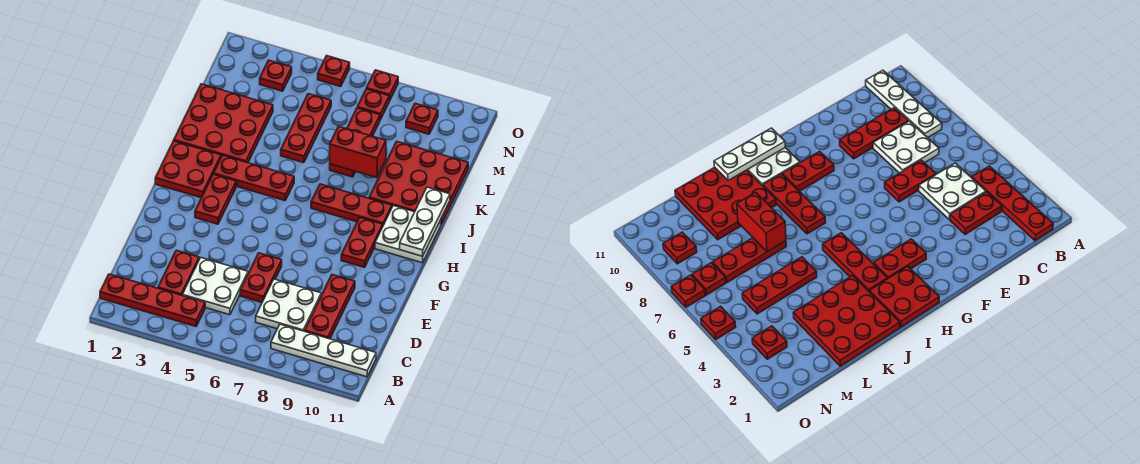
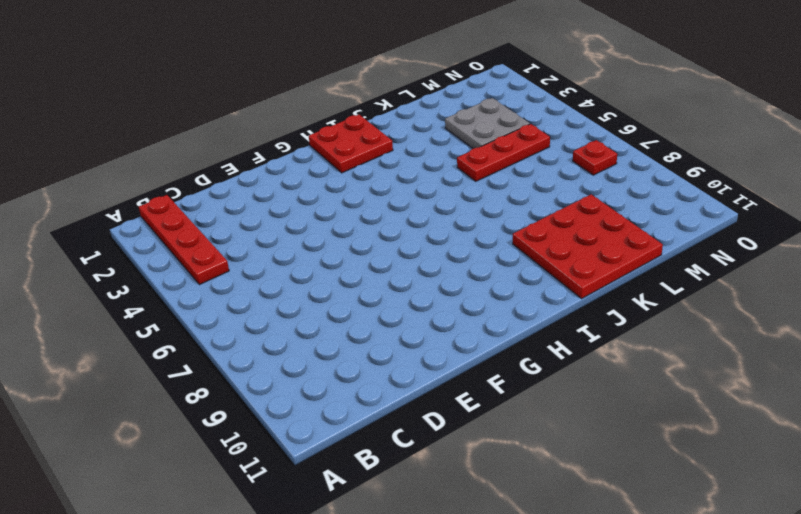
grey 2x2 plate [445,98,530,148] -> red 3x3 plate [174,84,273,163]
none -> white 1x4 plate [271,324,376,377]
none -> red 1x2 plate [158,250,199,295]
none -> white 2x2 plate [182,258,248,315]

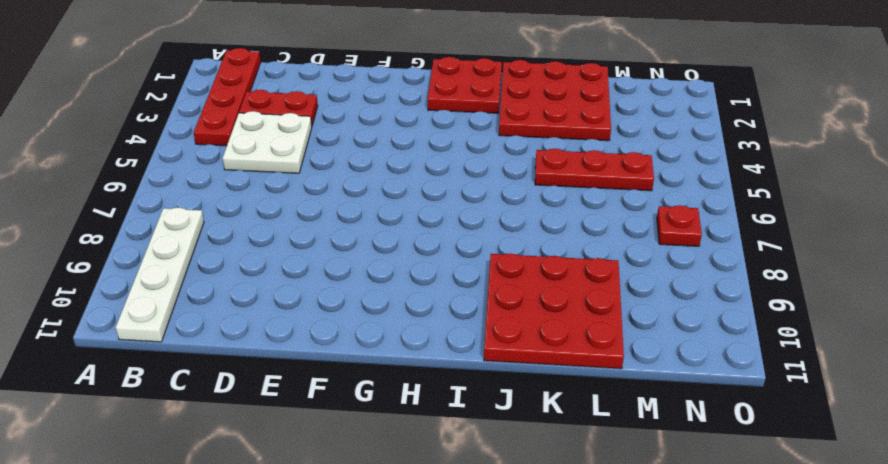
none -> white 2x2 plate [256,279,321,331]
none -> red 1x3 plate [305,275,355,339]
none -> red 1x2 plate [240,253,282,302]

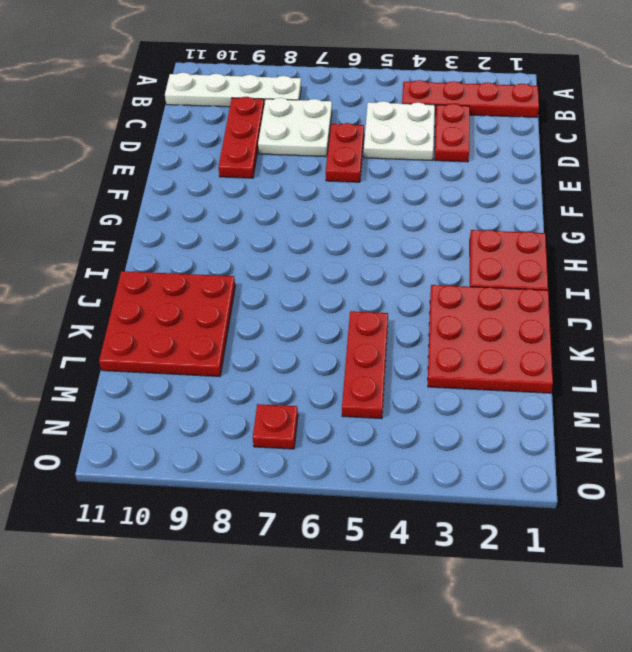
none -> red 1x2 plate [195,174,236,224]
none -> red 1x2 plate [341,218,383,267]
none -> white 2x2 plate [375,206,441,263]

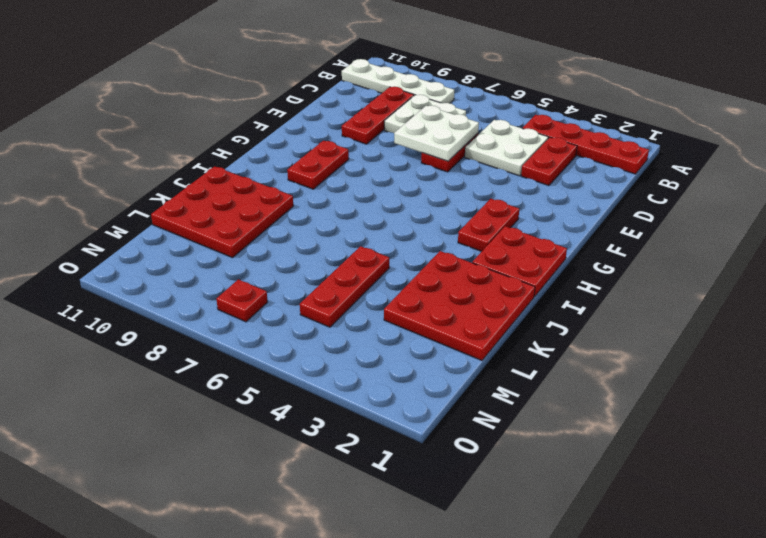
white 2x2 plate [394,106,479,161] -> white 2x2 plate moved to [375,206,441,263]
none -> red 1x3 plate [213,155,294,201]
none -> red 1x3 plate [311,184,392,225]
none -> red 1x3 plate [330,108,380,177]

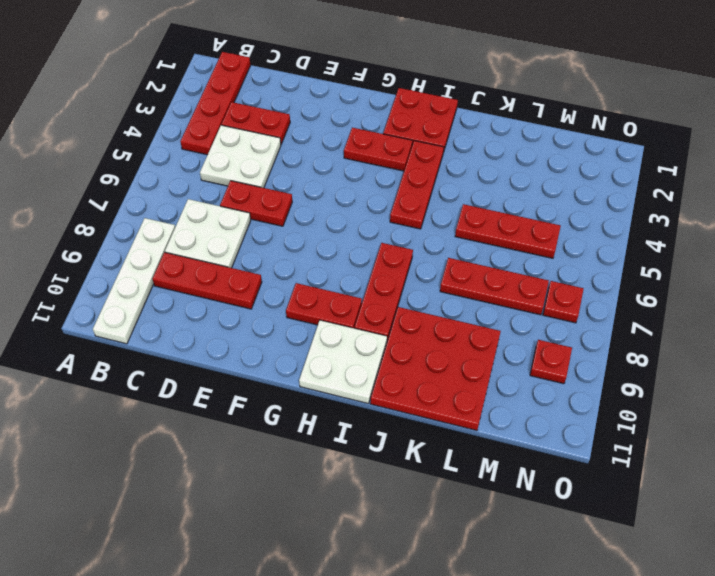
none -> red 3x3 plate [174,84,273,163]
none -> red 1x1 plate [260,60,292,91]
none -> red 1x1 plate [318,56,350,87]

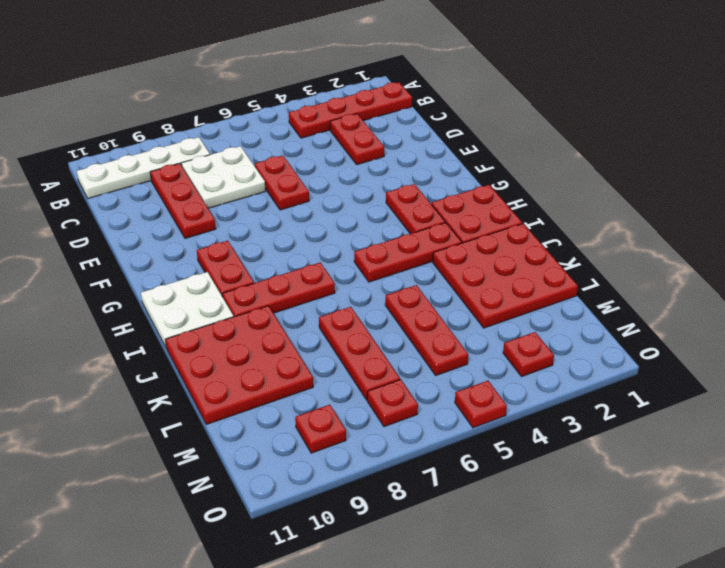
none -> white 2x2 plate [182,258,248,315]
none -> red 1x1 plate [366,70,398,101]
none -> white 1x3 plate [400,187,450,256]

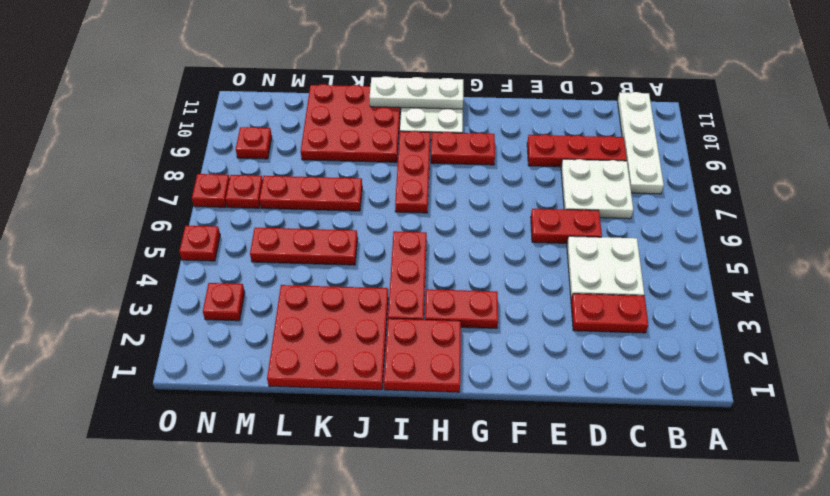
none -> red 1x4 plate [100,274,205,326]
none -> red 1x2 brick [330,126,386,178]

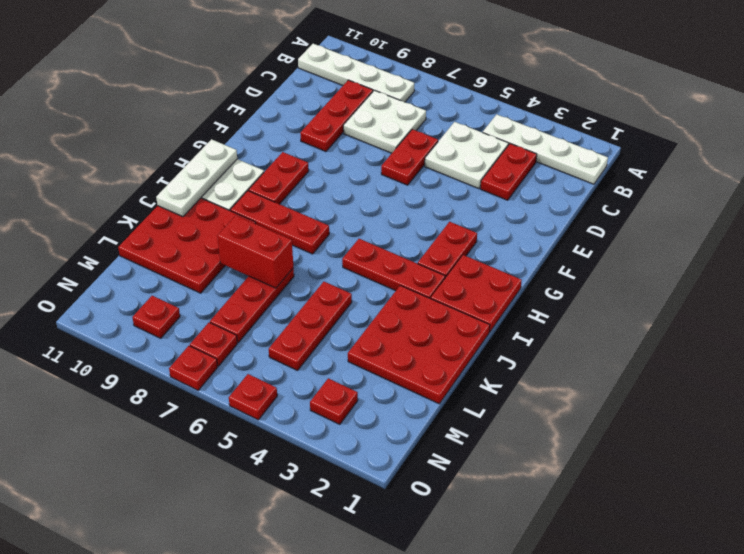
white 1x4 plate [483,114,608,184] -> red 1x4 plate [100,274,205,326]

